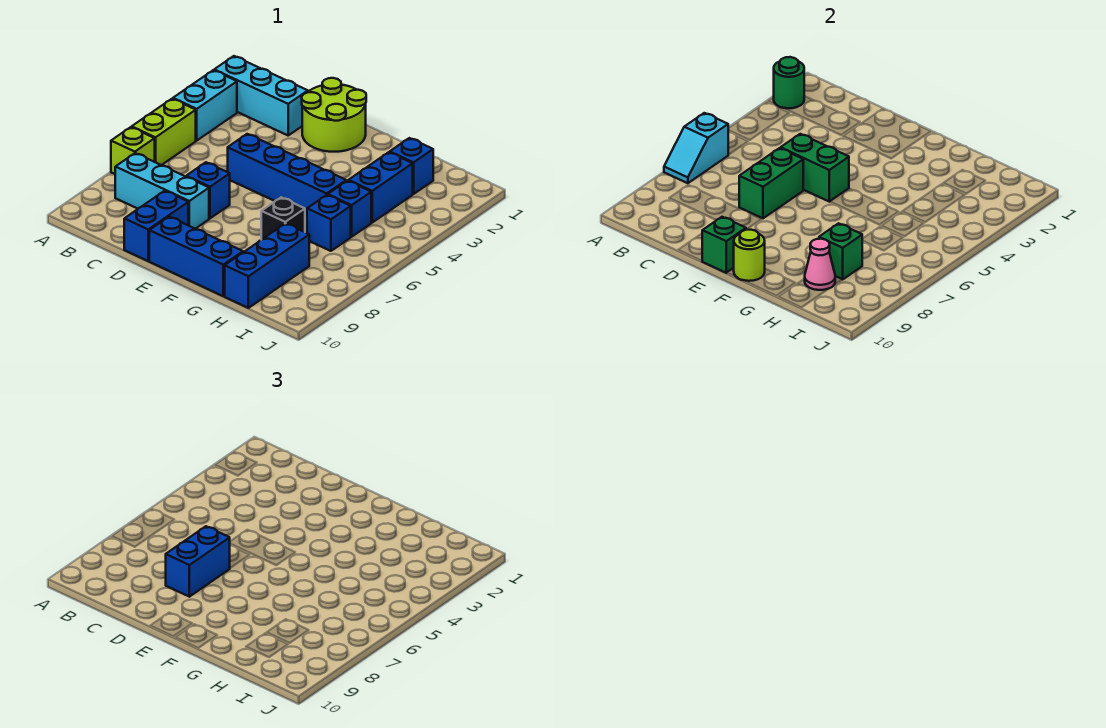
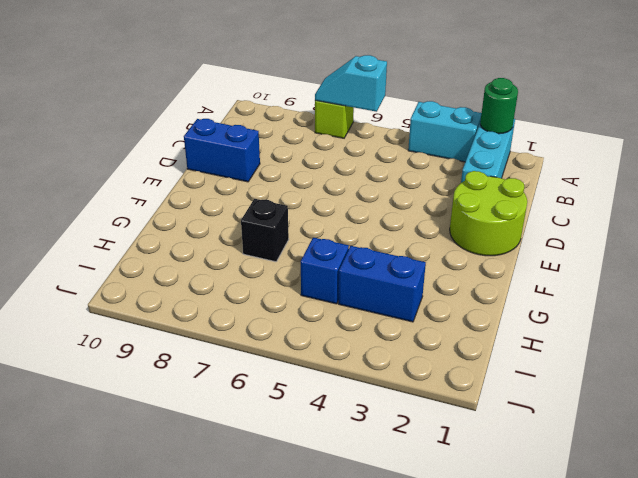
none -> lime 1x2 brick [132,99,196,165]
none -> cyan 1x3 brick [115,153,209,229]
none -> blue 1x4 brick [228,134,346,216]

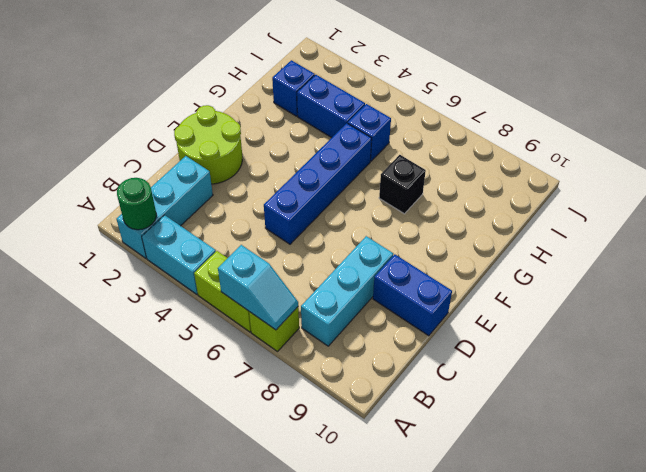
none -> blue 1x1 brick [186,162,230,218]
none -> blue 1x3 brick [149,217,243,296]
none -> blue 1x1 brick [307,195,351,251]

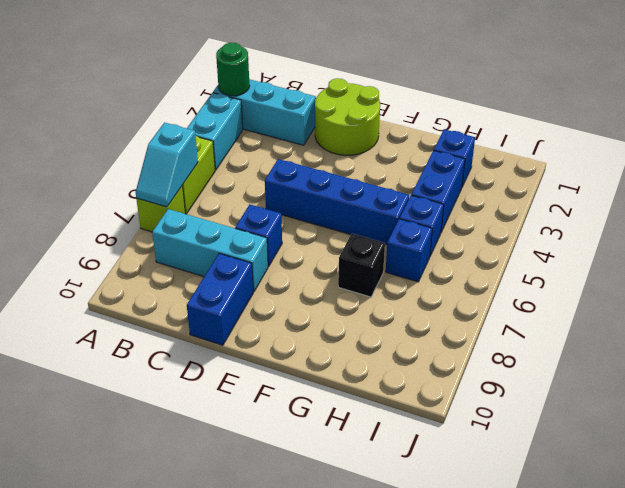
none -> blue 1x3 brick [149,217,243,296]
none -> blue 1x3 brick [225,223,309,308]
none -> green 1x2 brick [781,134,849,202]

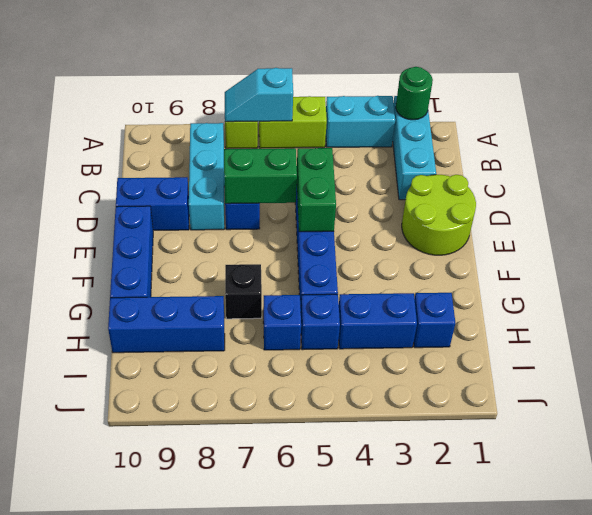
none -> green 1x1 brick [702,217,746,273]
none -> lime 1x1 round brick [734,229,765,281]
none -> green 1x1 brick [819,223,862,280]

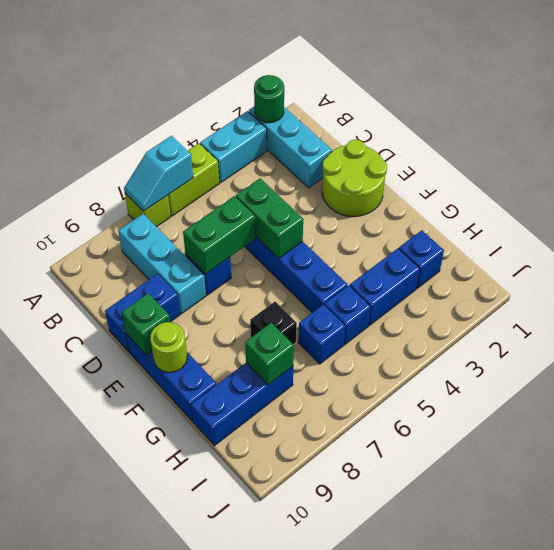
none -> pink 1x1 cone [805,239,835,290]
none -> blue 1x2 brick [166,526,230,597]

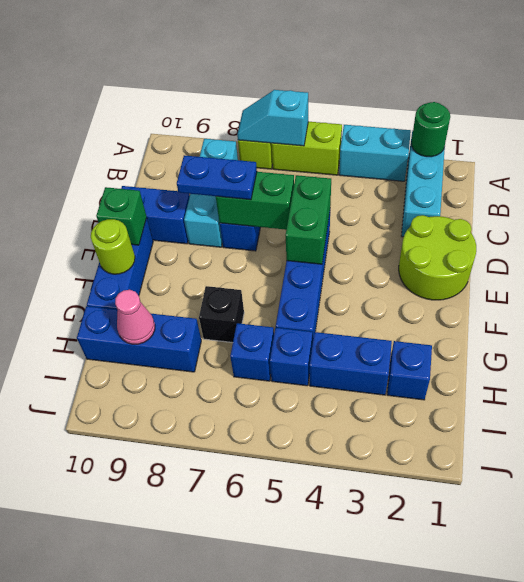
blue 1x2 plate [177,155,257,200] -> blue 1x2 brick [166,526,230,597]
none -> green 1x1 brick [819,223,862,280]

